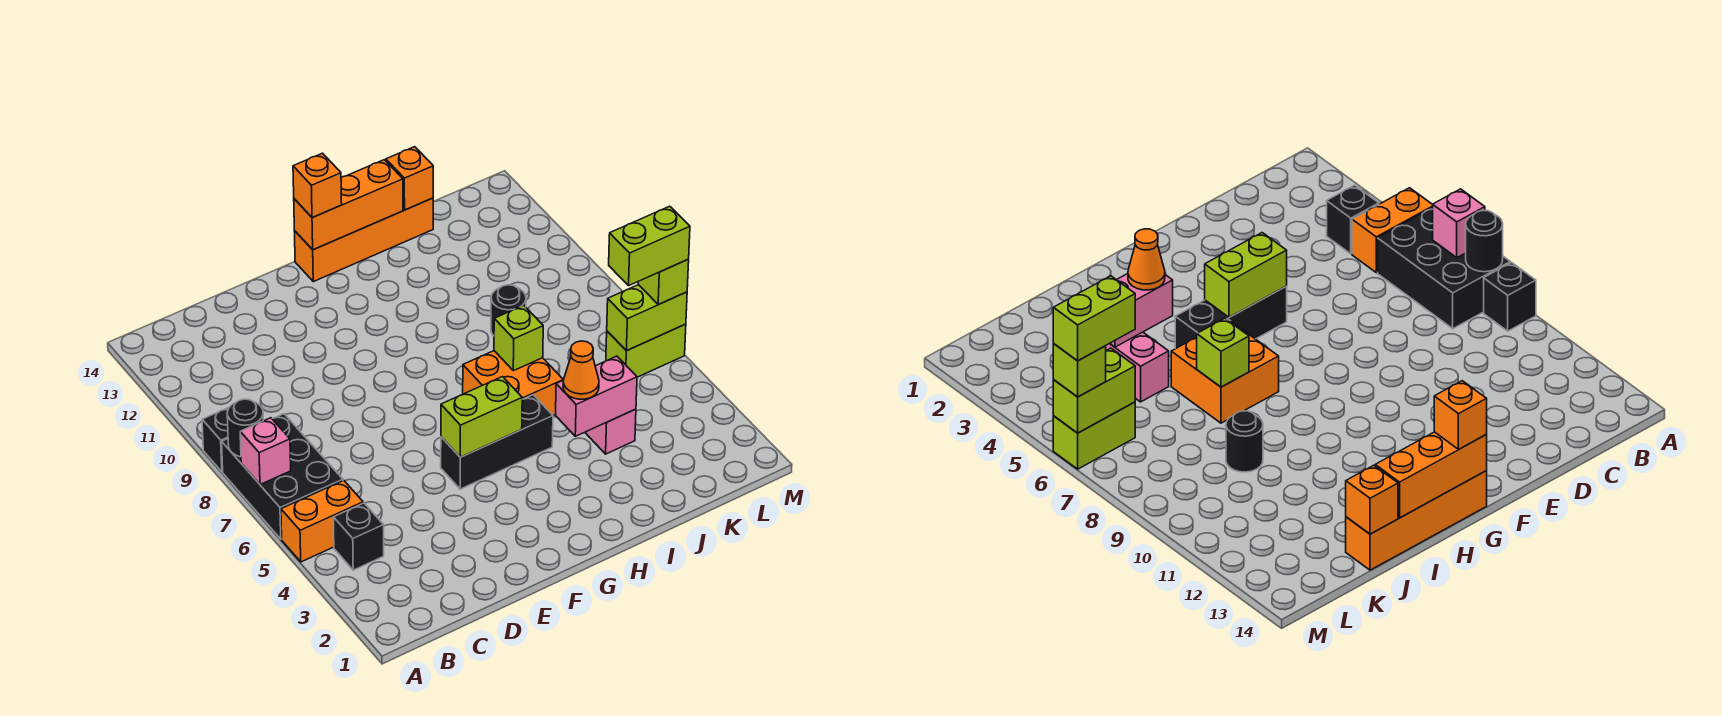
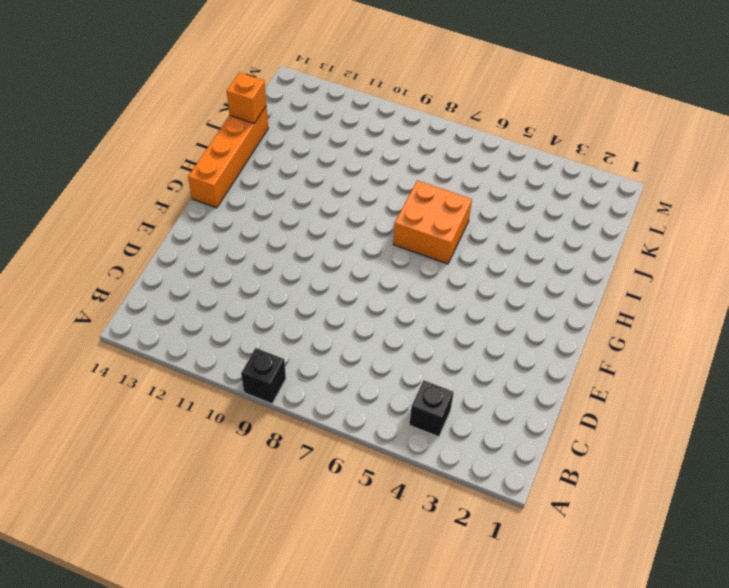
none -> orange 1x2 brick [281,480,363,562]
none -> black 2x3 brick [222,414,343,539]
none -> black 1x3 brick [441,395,553,489]

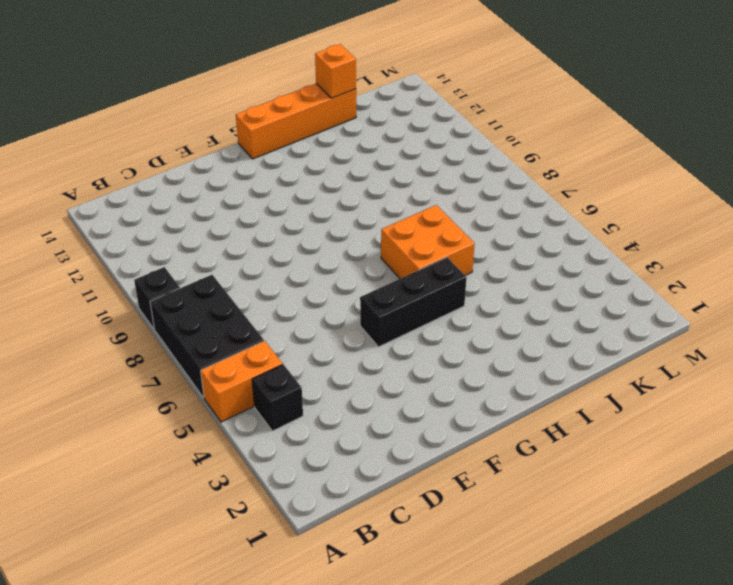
none -> pink 1x2 brick [585,409,636,454]
none -> black 1x1 round brick [491,285,526,336]
none -> lime 1x2 brick [606,324,686,377]

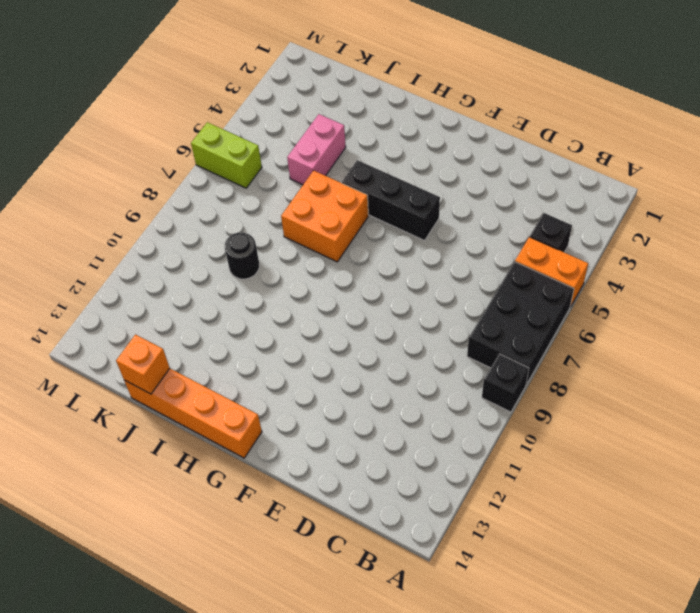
none -> pink 1x1 brick [240,418,291,485]
none -> black 1x1 round brick [227,399,263,457]
none -> lime 1x2 brick [441,377,522,457]

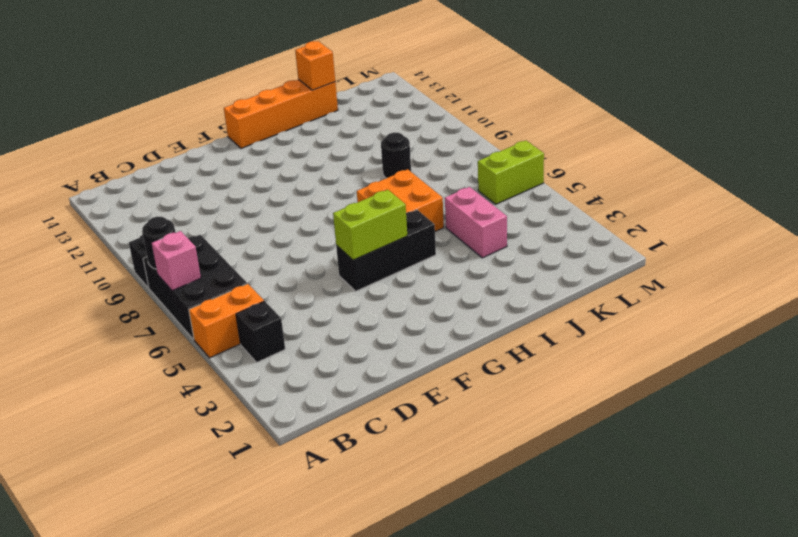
none -> orange 1x3 brick [294,160,403,250]
none -> pink 1x2 brick [556,356,637,436]
none -> lime 1x1 brick [494,305,543,371]

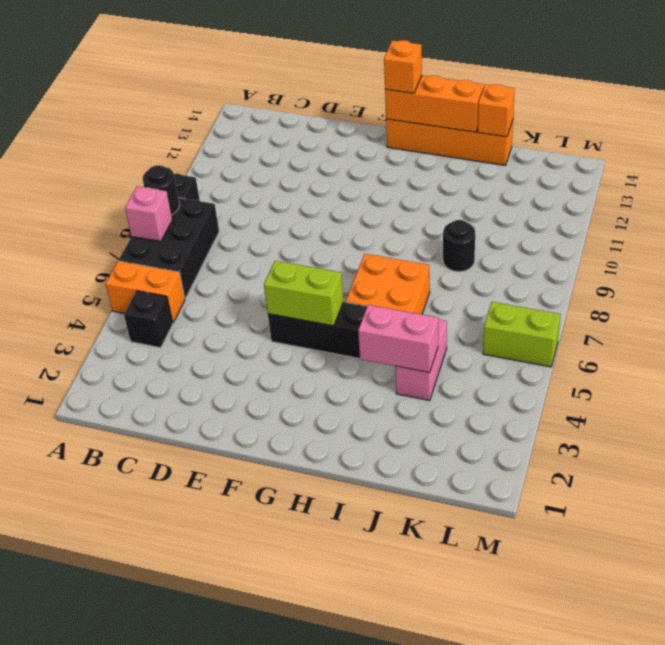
none -> lime 1x1 brick [494,305,543,371]
none -> lime 1x2 brick [607,285,687,351]
none -> orange 1x1 cone [563,341,599,399]

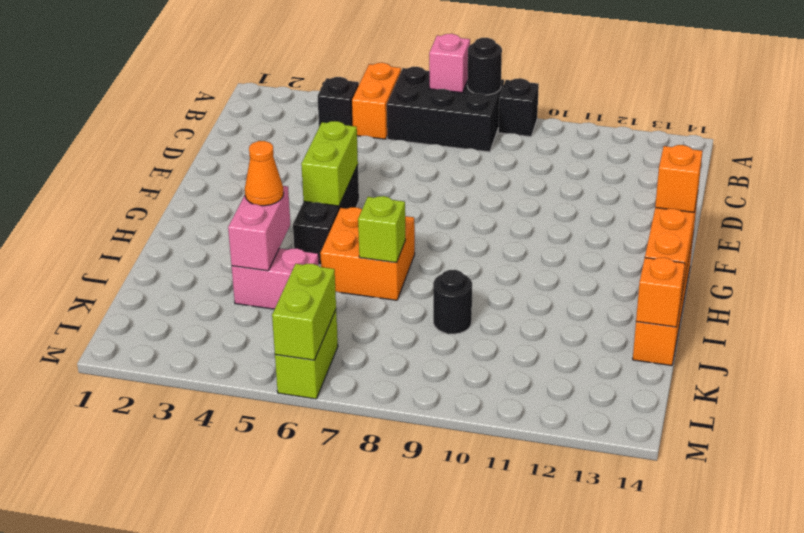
none -> lime 1x1 brick [638,259,689,305]
none -> lime 1x2 brick [609,206,690,285]

